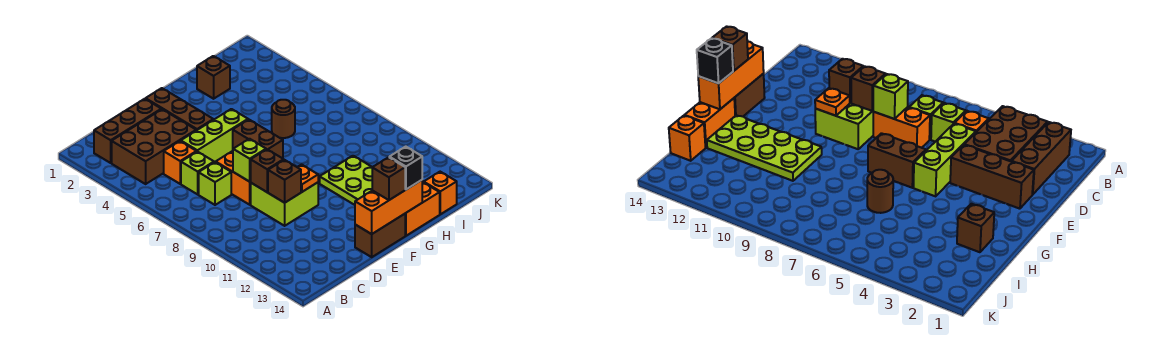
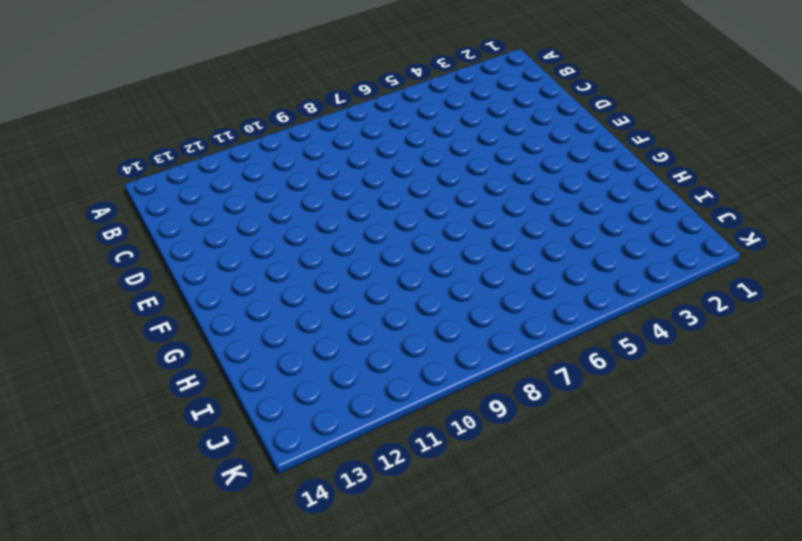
none -> brown 1x3 brick [94,99,161,163]
none -> brown 2x3 brick [112,109,196,184]
none -> orange 1x1 brick [164,141,197,184]

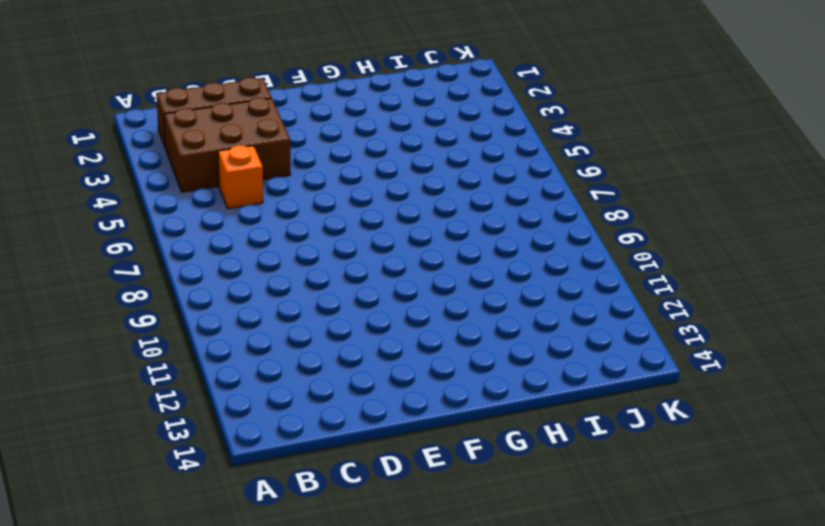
none -> lime 1x1 brick [181,152,214,194]
none -> lime 1x1 brick [199,162,231,205]
none -> lime 1x3 brick [181,109,248,162]

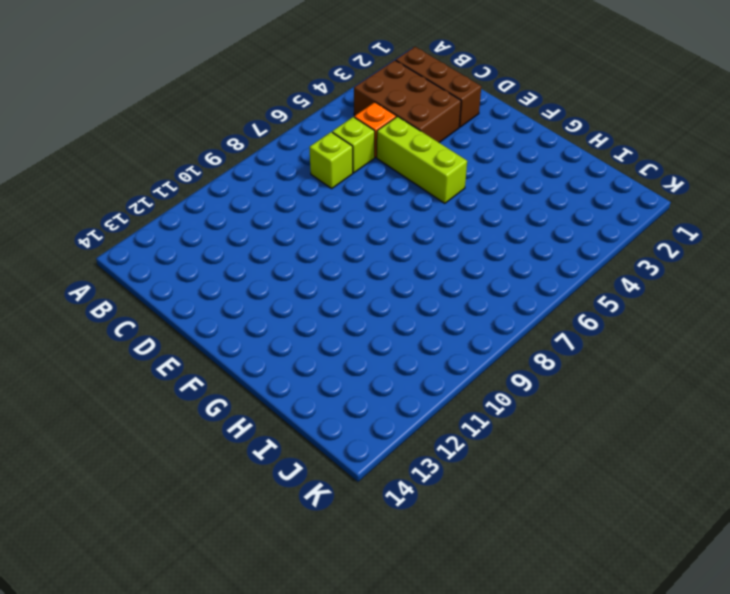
none -> orange 1x2 brick [216,151,251,205]
none -> lime 2x2 brick [251,182,318,226]
none -> brown 1x3 brick [146,88,213,130]

